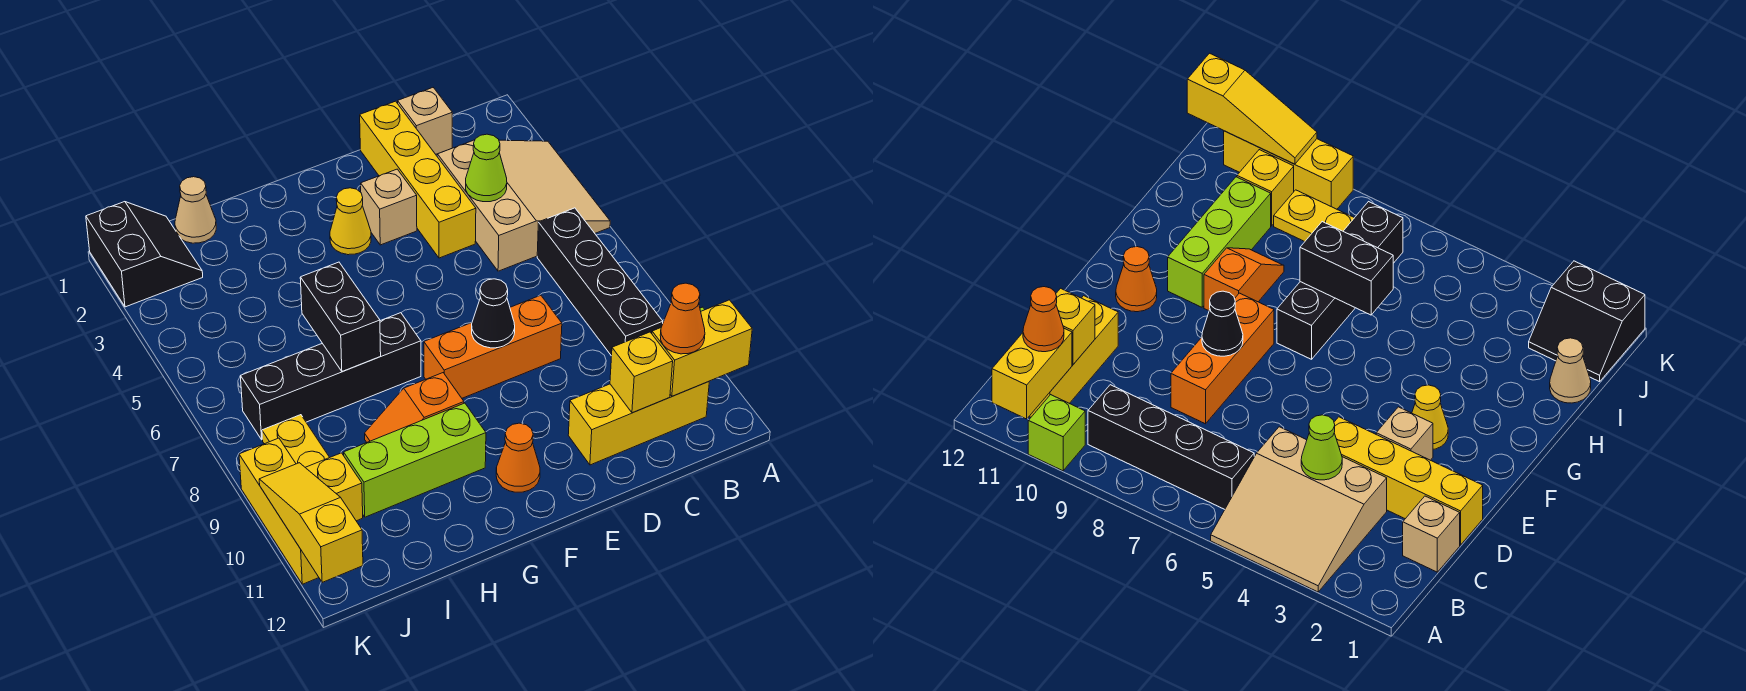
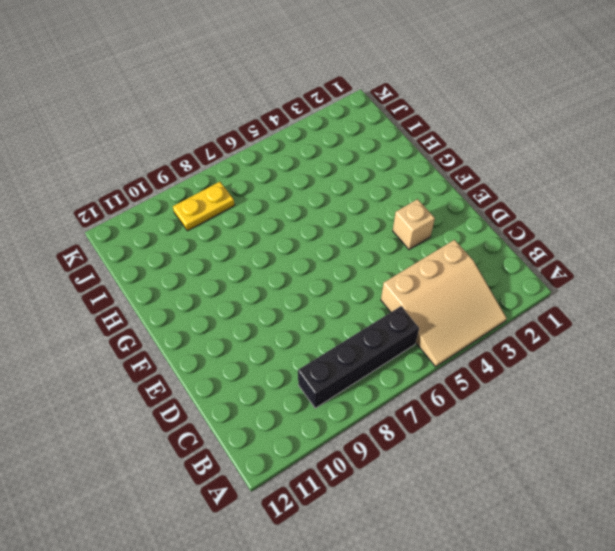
none -> lime 1x1 brick [1028,395,1085,471]
none -> yellow 1x3 brick [568,382,709,465]
none -> tan 1x1 brick [398,88,452,154]

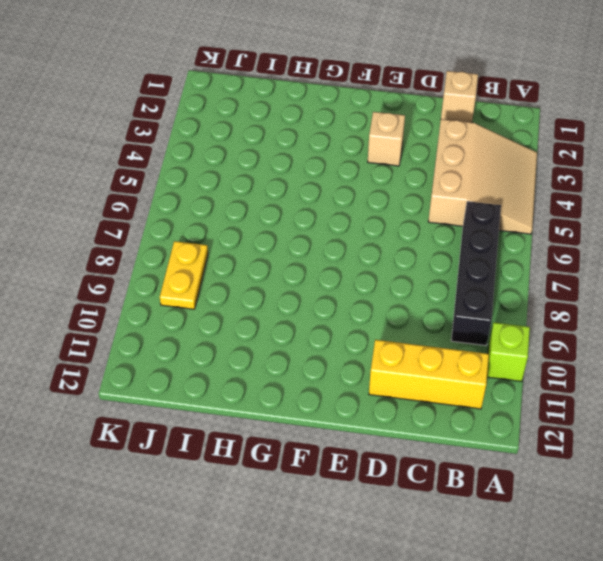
none -> yellow 1x4 brick [360,101,476,258]
none -> orange 1x3 brick [424,295,562,398]
none -> yellow 1x1 cone [330,188,371,255]

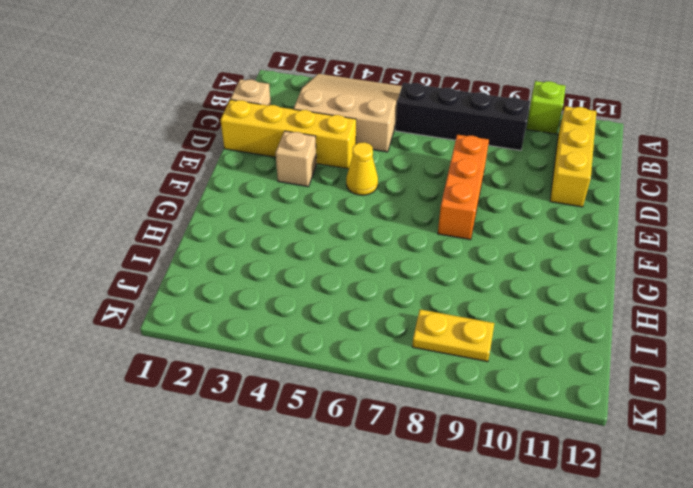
yellow 1x1 cone [346,142,378,195] -> yellow 1x1 cone moved to [330,188,371,255]
none -> orange 1x1 cone [496,423,540,492]
none -> black 1x4 brick [240,313,421,440]
none -> orange 1x2 slope [365,373,464,442]

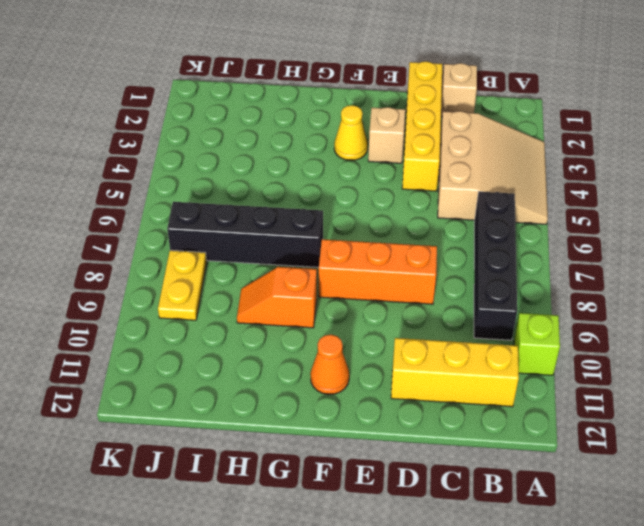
none -> lime 1x3 brick [344,403,486,517]
none -> tan 1x1 cone [175,177,216,243]
none -> black 2x2 slope [86,202,203,307]

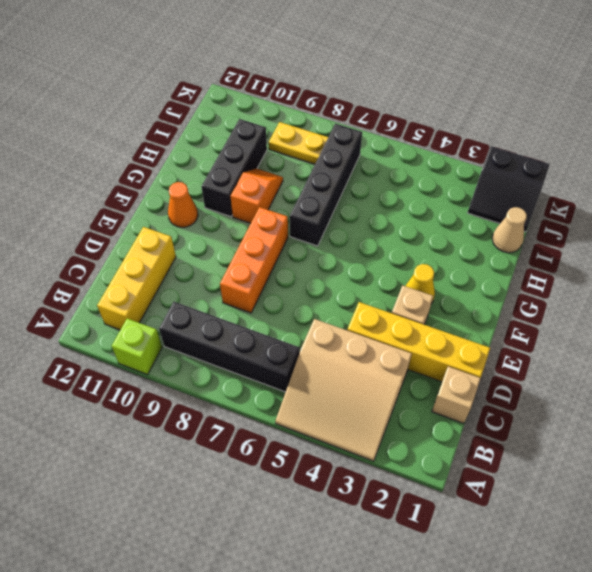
black 1x3 brick [201,119,267,217] -> lime 1x3 brick [344,403,486,517]
none -> yellow 1x1 brick [305,453,363,521]
none -> yellow 1x3 brick [239,438,319,584]
none -> yellow 1x2 brick [652,300,752,396]

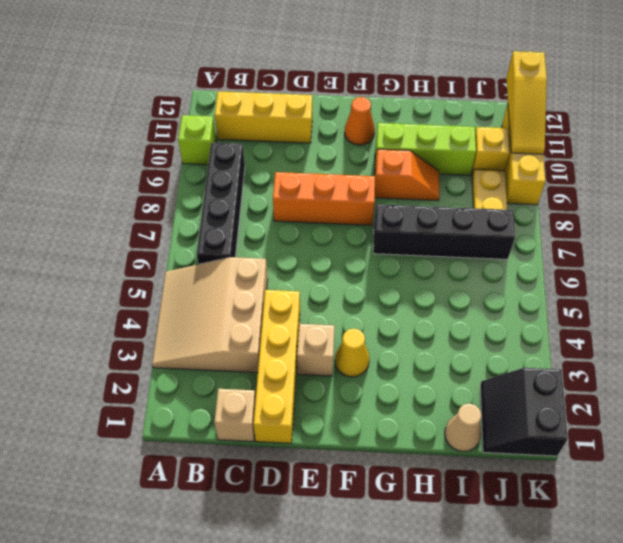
none -> yellow 1x2 brick [652,300,752,396]
none -> lime 1x1 cone [466,134,507,202]
none -> yellow 1x1 brick [610,332,673,413]

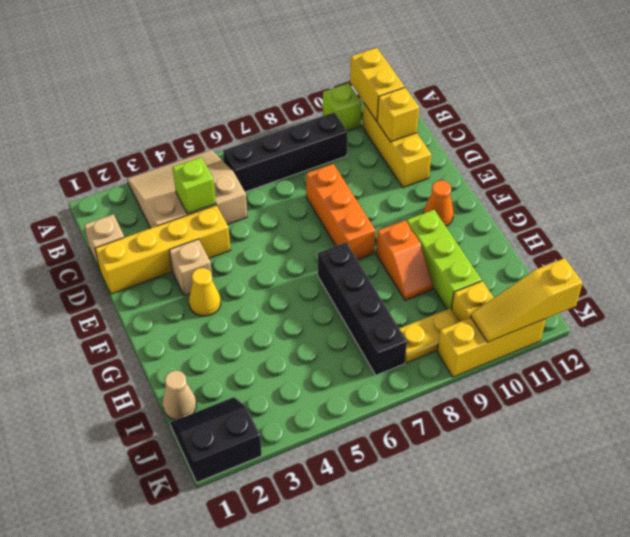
lime 1x1 brick [173,157,216,214] -> lime 1x1 cone [466,134,507,202]
none -> black 1x1 cone [472,279,515,348]
none -> black 1x2 brick [300,262,381,371]
none -> orange 1x1 cone [660,283,705,354]

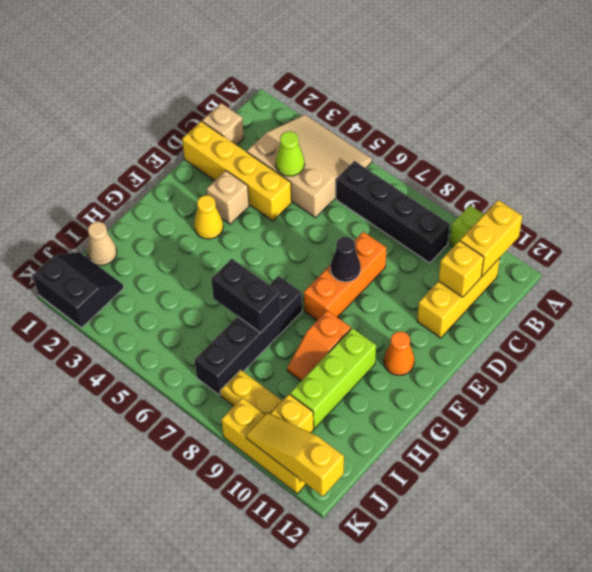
none -> orange 1x1 cone [660,283,705,354]

